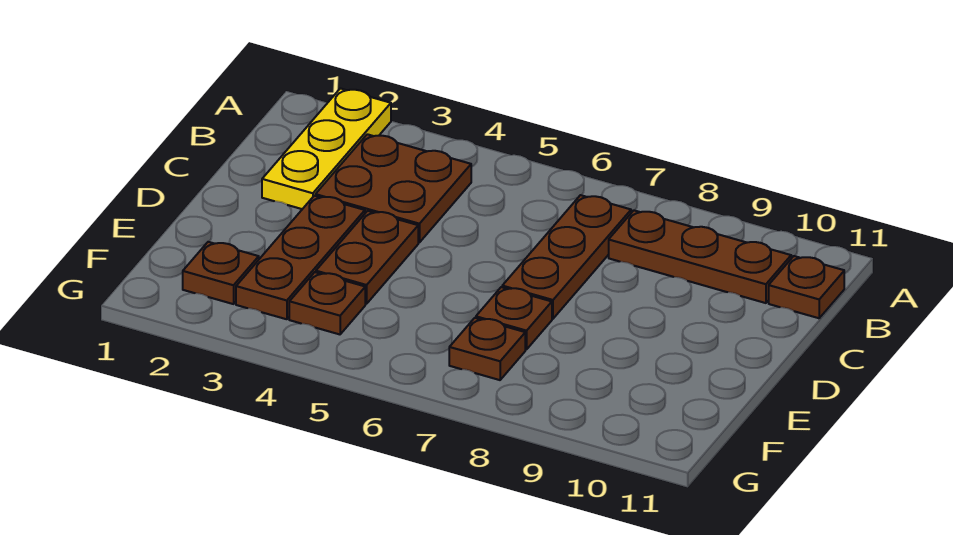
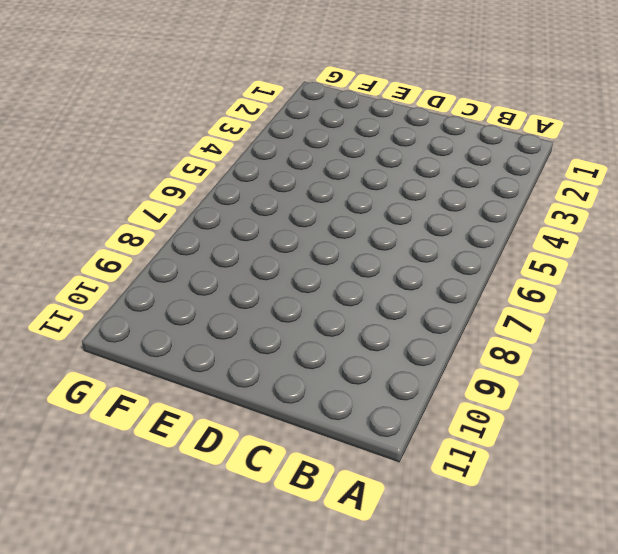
none -> yellow 1x3 plate [262,88,391,209]
none -> brown 2x2 plate [315,134,471,243]

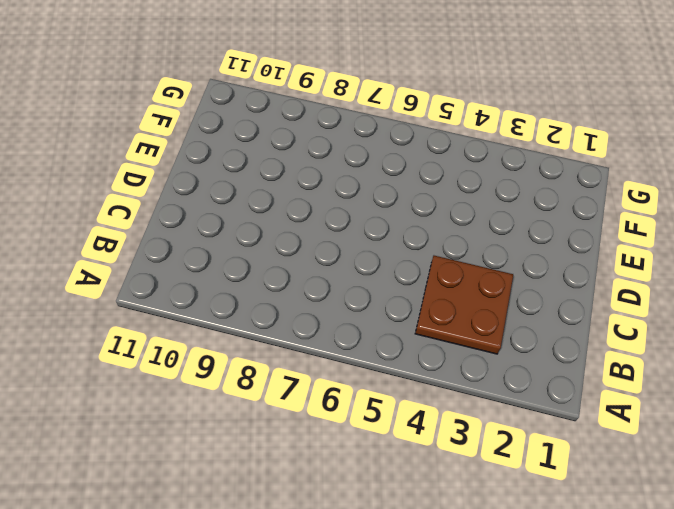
none -> yellow 1x3 plate [262,88,391,209]
none -> brown 1x3 plate [502,195,631,319]

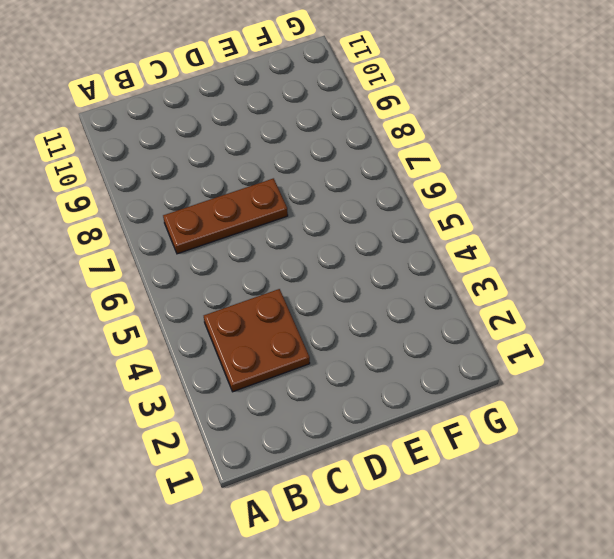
none -> yellow 1x3 plate [262,88,391,209]
none -> brown 1x3 plate [609,210,791,303]

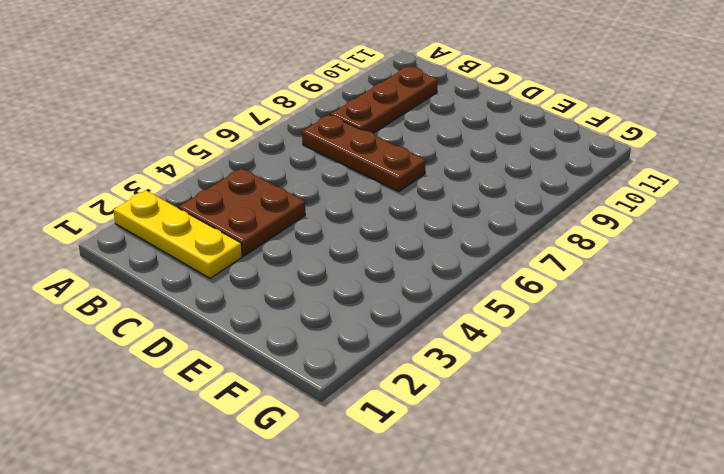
none -> brown 1x1 plate [769,256,844,318]
none -> brown 1x3 plate [236,196,365,319]

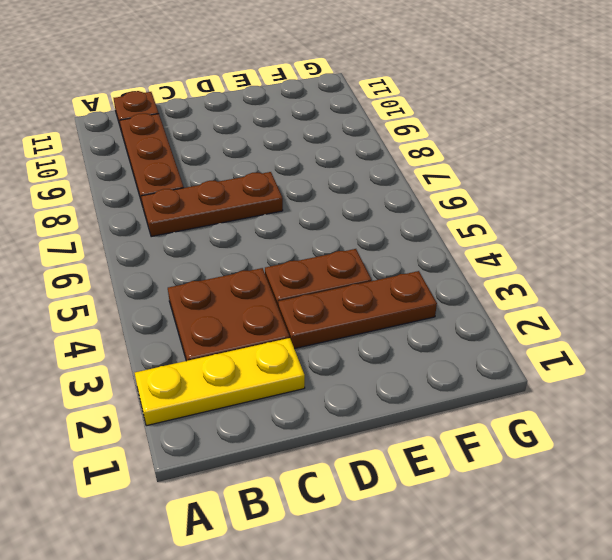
none -> brown 1x1 plate [476,287,552,349]
none -> brown 1x1 plate [183,242,259,304]

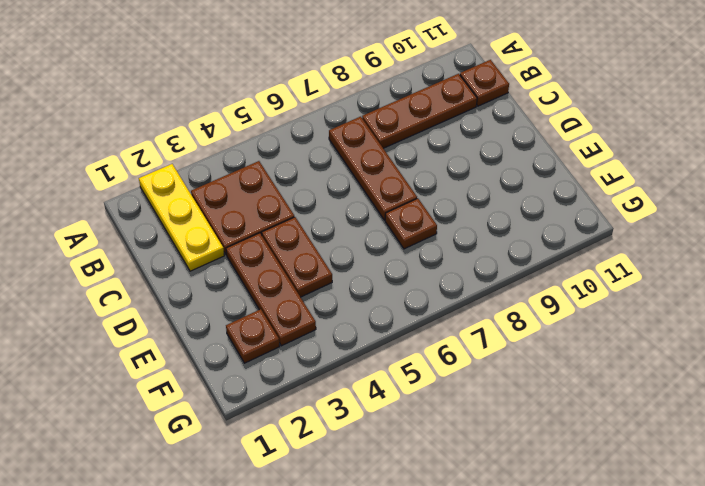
none -> brown 1x1 plate [289,272,365,334]
none -> brown 1x1 plate [449,318,525,380]

